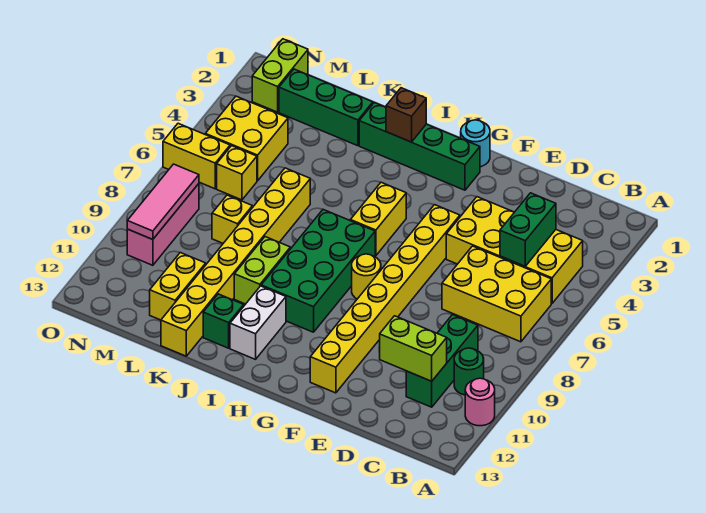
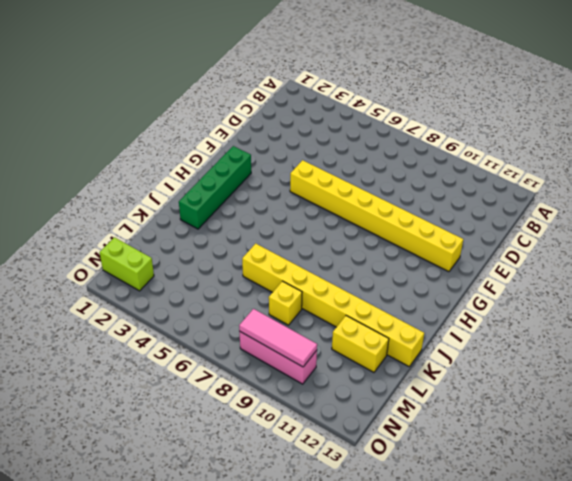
none -> pink 1x1 round brick [465,378,495,426]
none -> yellow 2x4 brick [446,197,583,303]
none -> yellow 2x3 brick [442,246,551,342]

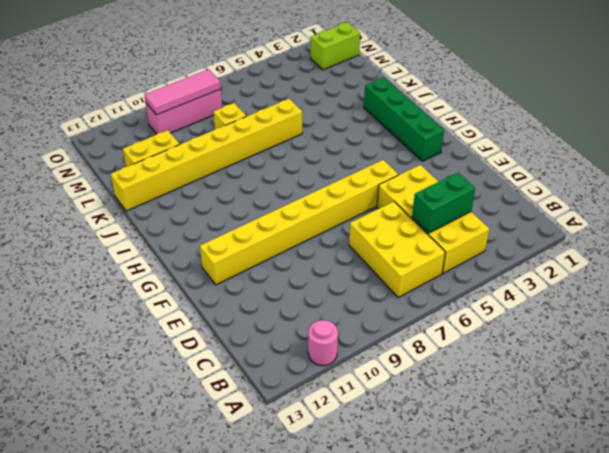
none -> green 1x1 round brick [454,348,484,395]
none -> green 1x3 brick [406,315,478,407]
none -> cyan 1x1 round brick [461,120,490,167]

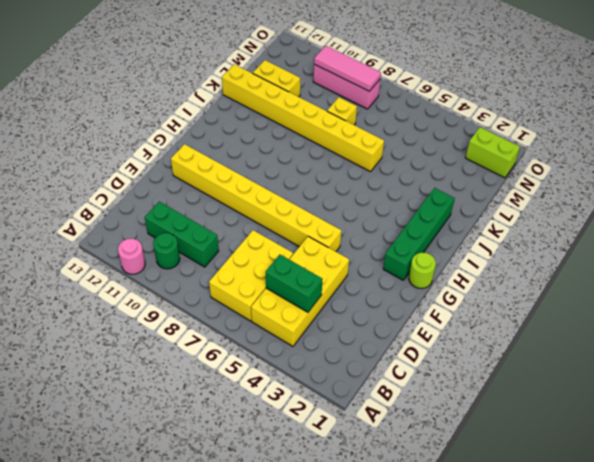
lime 1x1 round brick [409,253,436,289] -> cyan 1x1 round brick [461,120,490,167]
none -> yellow 1x1 round brick [352,254,381,299]
none -> yellow 1x2 brick [350,182,406,256]
none -> green 2x4 brick [261,210,375,332]

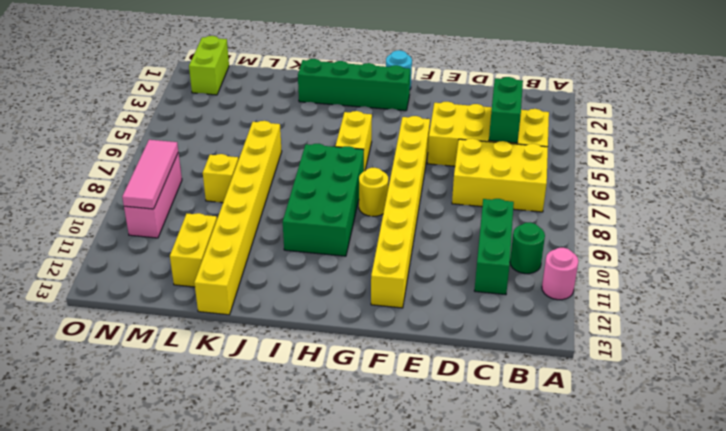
none -> white 1x2 brick [230,286,286,359]
none -> lime 1x2 brick [234,237,290,304]
none -> green 1x1 brick [203,294,244,348]

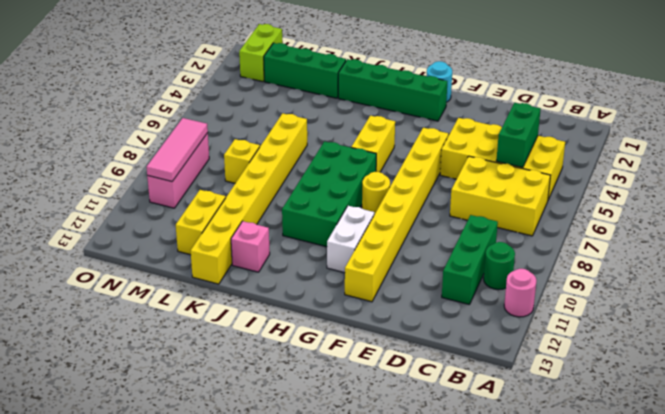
white 1x2 brick [327,206,374,273] -> white 1x2 brick moved to [230,286,286,359]
pink 1x1 brick [231,221,270,272] -> green 1x1 brick [203,294,244,348]
none -> lime 1x2 brick [234,237,290,304]
none -> yellow 2x2 brick [205,96,288,181]
none -> yellow 1x1 brick [217,146,257,200]

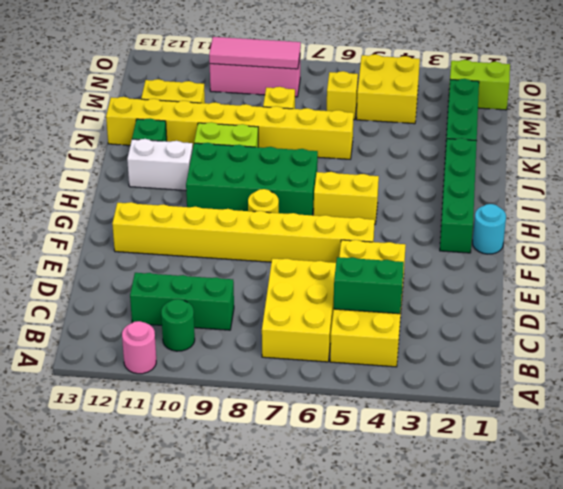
none -> yellow 1x2 brick [163,123,230,189]
none -> lime 1x2 brick [380,316,447,381]
none -> brown 1x1 brick [386,88,426,142]

